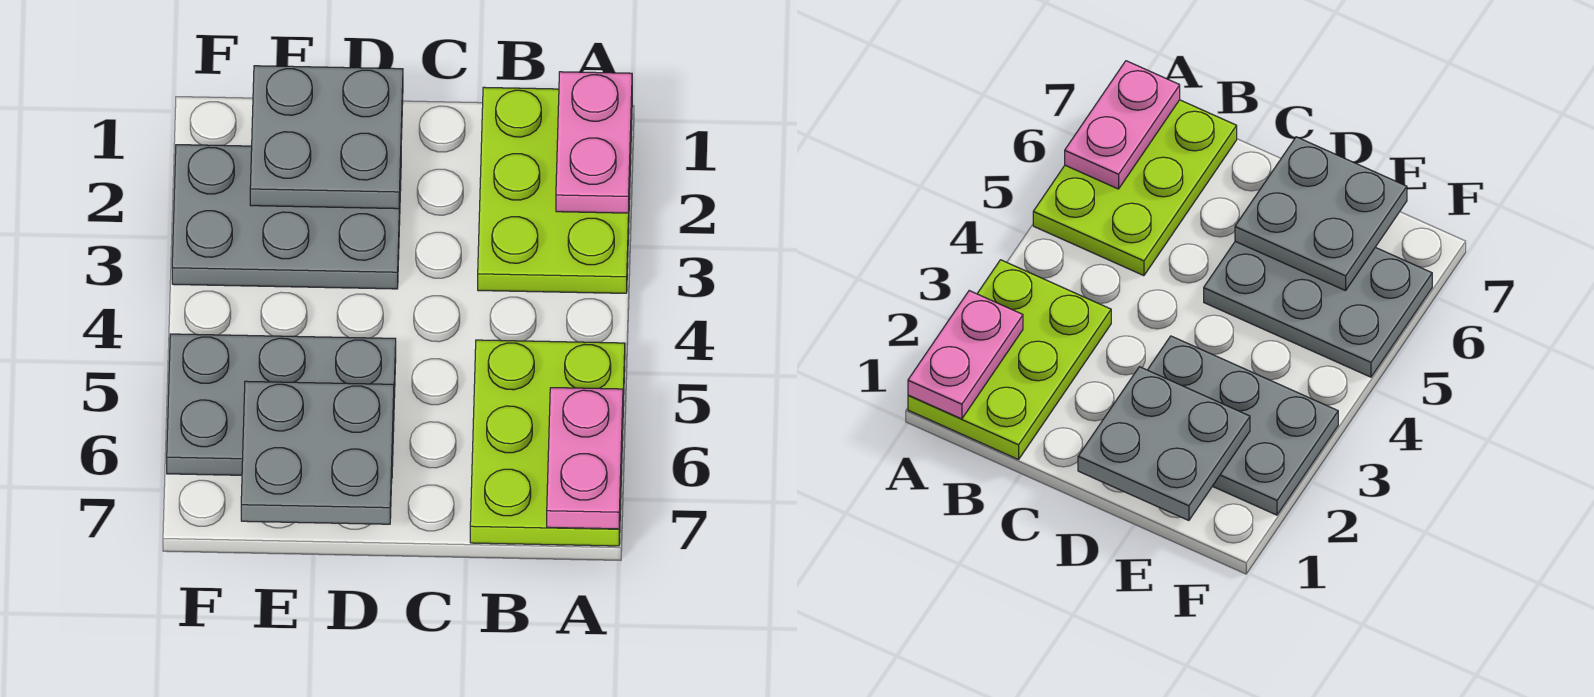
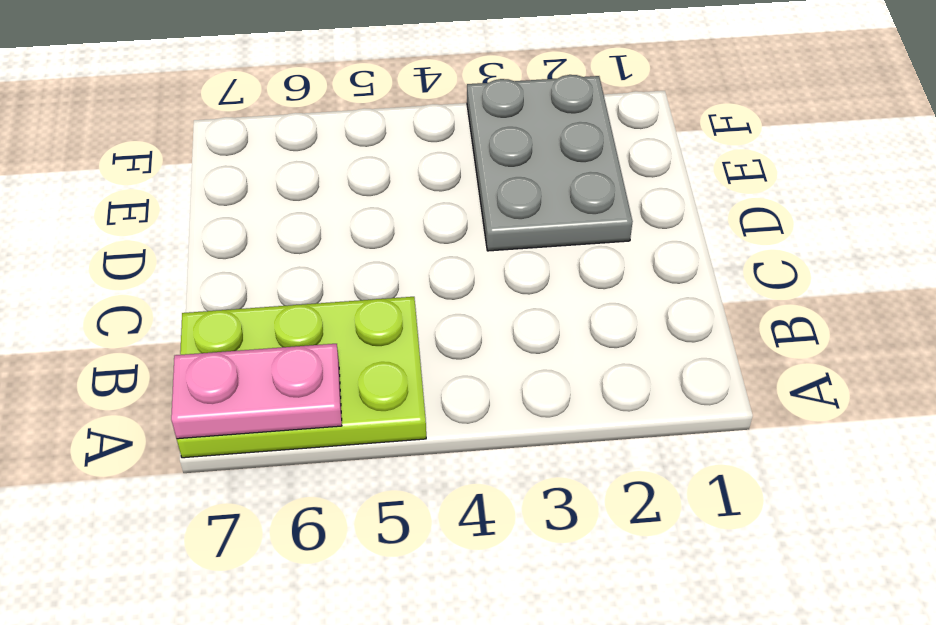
none -> lime 2x3 plate [478,87,632,293]
none -> grey 2x3 plate [167,334,396,475]

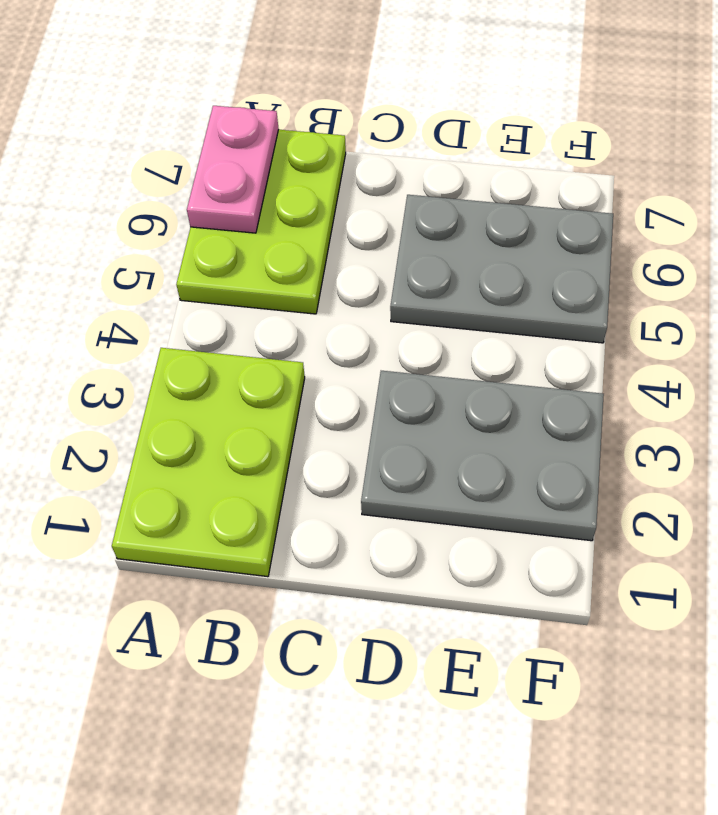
none -> pink 1x2 plate [556,72,632,213]
none -> grey 2x2 plate [250,66,403,209]

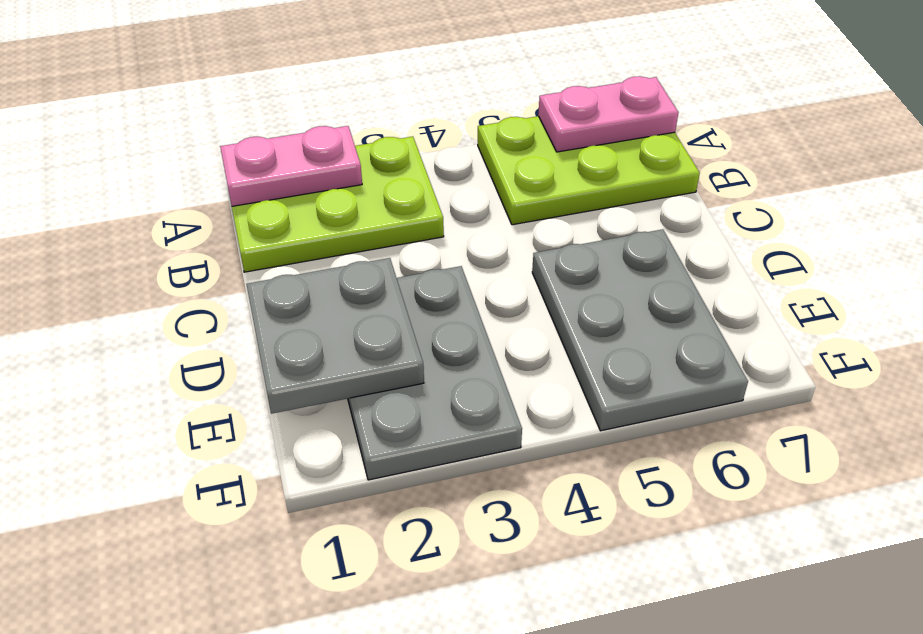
none -> grey 2x2 plate [241,381,394,524]

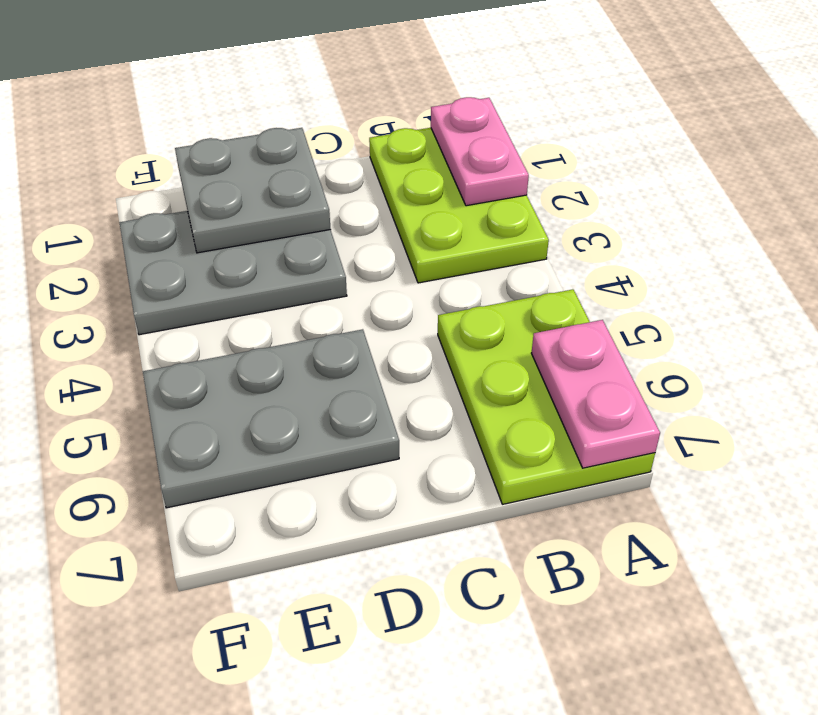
none -> grey 2x2 plate [241,381,394,524]

